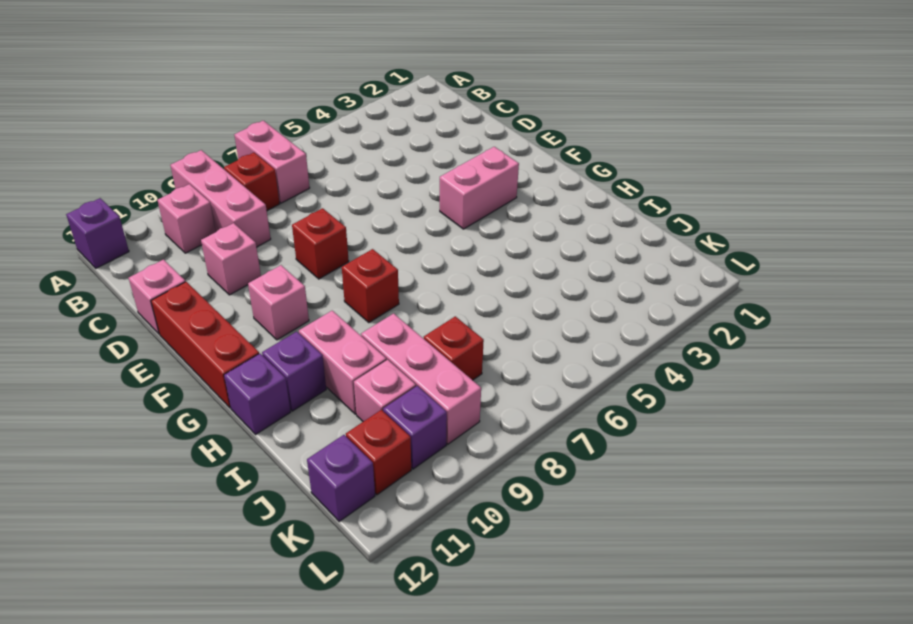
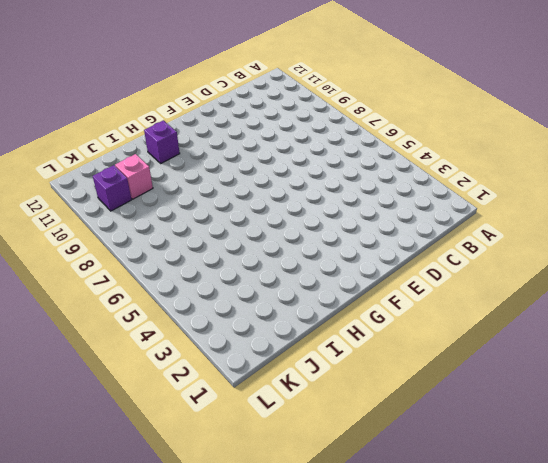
none -> pink 1x2 brick [234,121,310,203]
none -> pink 1x3 brick [170,150,271,247]
none -> purple 1x1 brick [66,198,129,268]

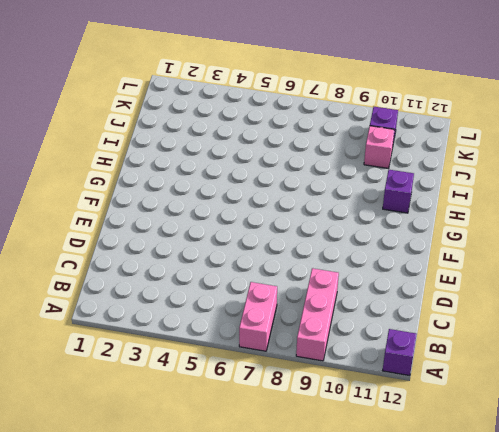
none -> red 1x1 brick [224,153,280,210]
none -> pink 1x1 brick [157,184,216,253]
none -> pink 1x1 brick [201,223,261,295]

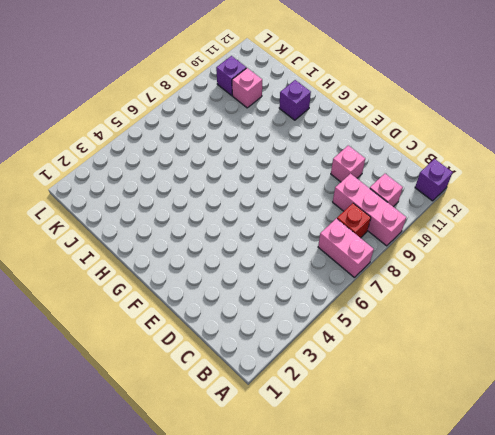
none -> pink 1x1 brick [129,259,185,334]
none -> red 1x1 brick [292,208,349,279]
none -> red 1x3 brick [151,282,259,408]

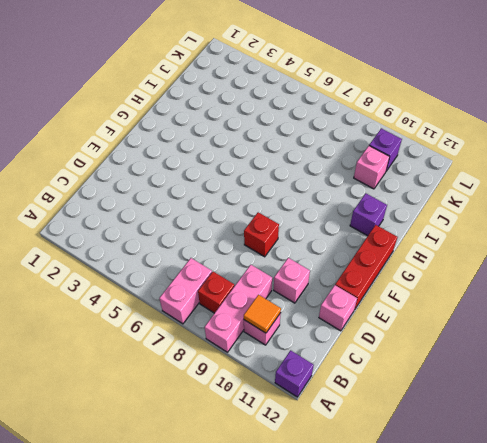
orange 1x1 tile [244,295,281,333] -> none
none -> pink 1x2 brick [440,147,519,229]
none -> pink 1x1 brick [248,265,309,340]
none -> red 1x1 brick [342,249,399,322]

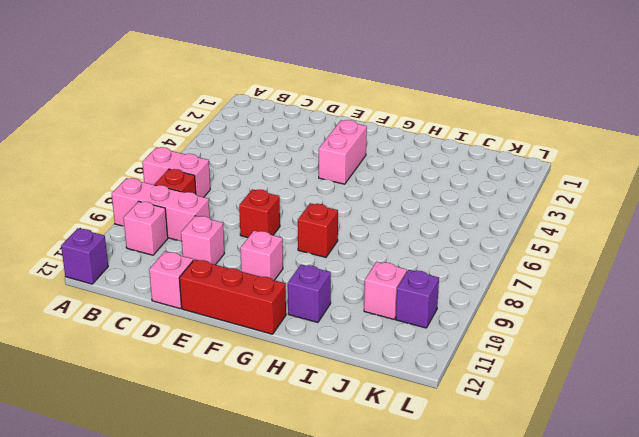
none -> pink 1x2 brick [299,311,386,414]
none -> purple 1x1 brick [224,354,291,434]
none -> pink 1x3 brick [361,313,481,444]

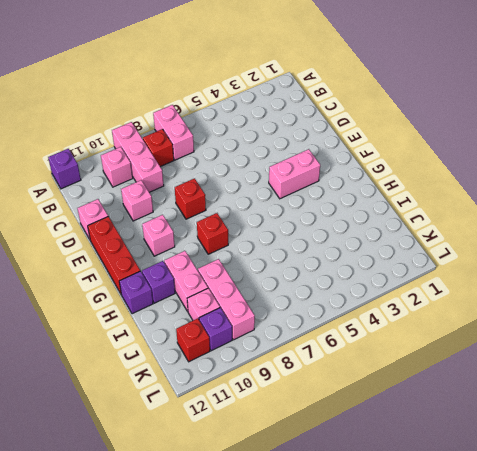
none -> red 1x1 brick [424,316,484,380]
none -> purple 1x1 brick [307,435,375,521]

